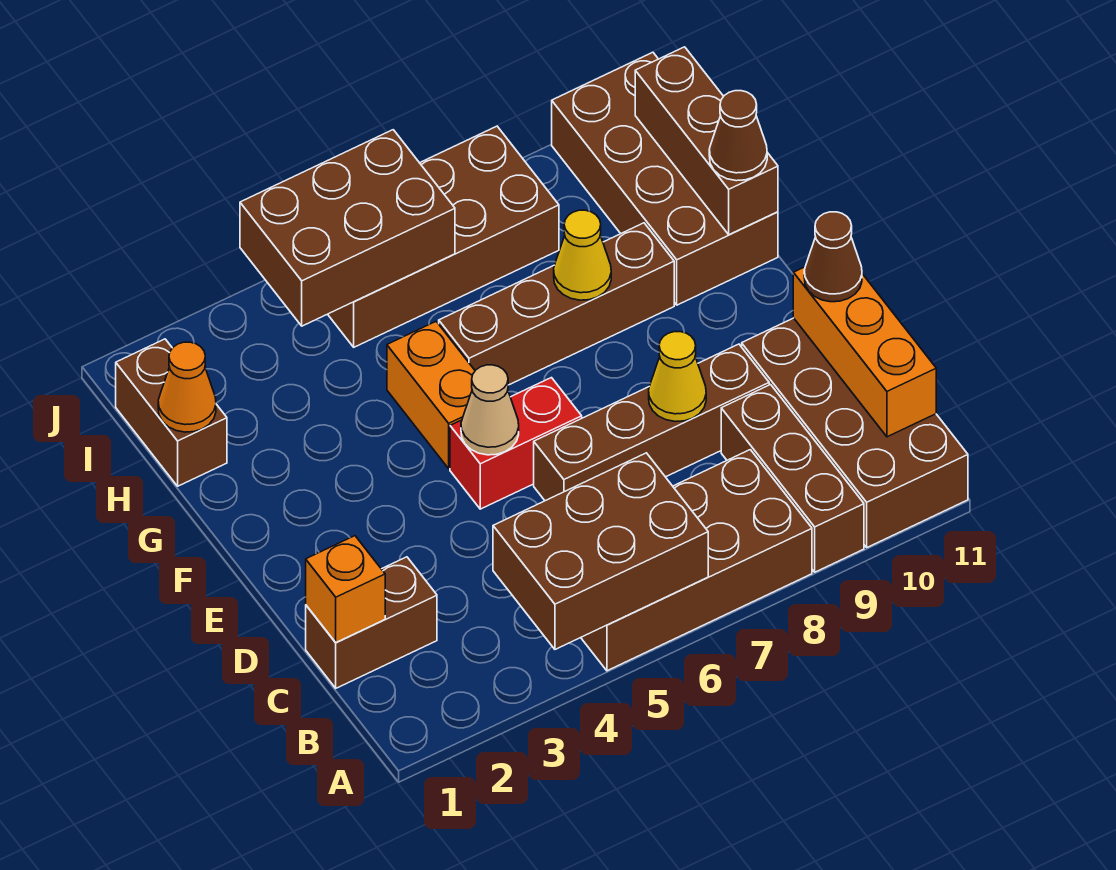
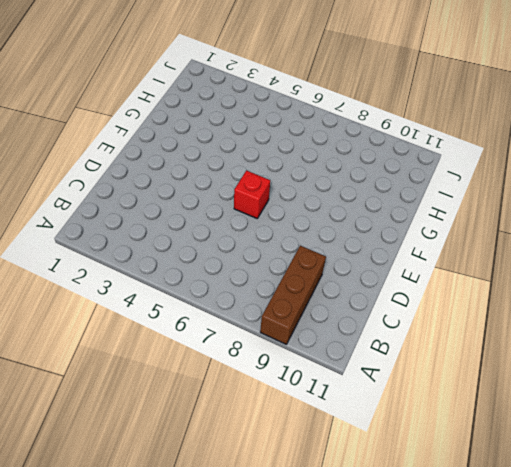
red 1x1 brick [234,171,270,218] -> red 1x2 brick [450,378,582,509]
none -> brown 2x4 brick [581,450,812,671]
none -> brown 2x4 brick [742,318,968,547]
none -> brown 1x2 brick [306,557,437,688]

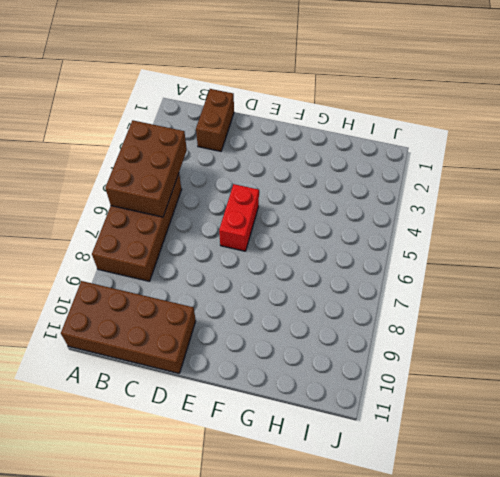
none -> brown 1x3 brick [721,385,864,572]
none -> brown 1x4 brick [534,344,769,501]
none -> orange 1x2 brick [387,322,475,468]

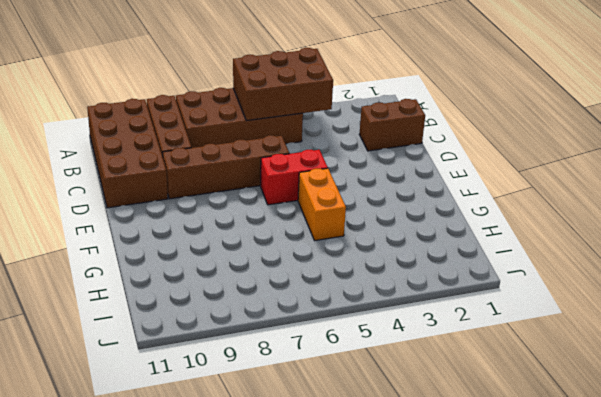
none -> brown 1x4 brick [439,223,674,385]
none -> brown 2x4 brick [552,52,778,305]
none -> brown 1x2 brick [116,339,227,486]

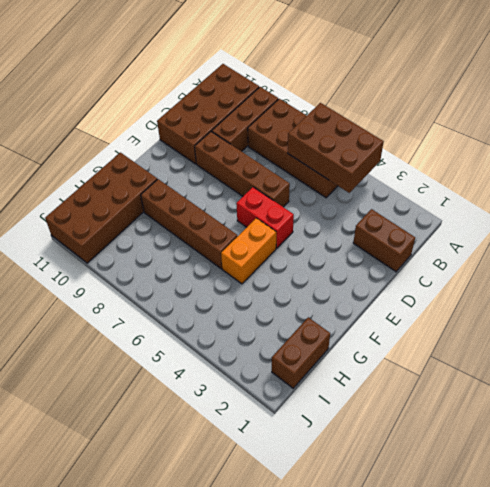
none -> brown 2x4 brick [328,126,559,347]
none -> orange 1x3 brick [793,267,936,437]
none -> orange 1x1 brick [306,536,385,642]

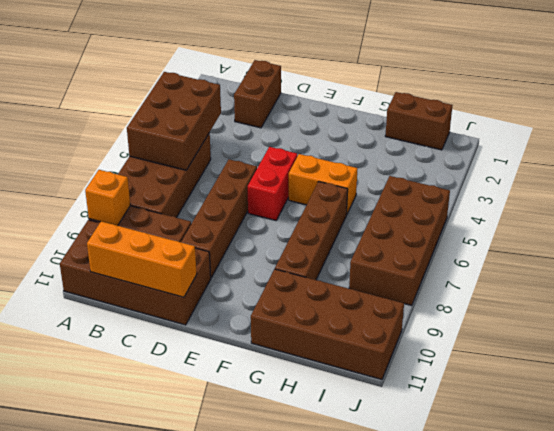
orange 1x1 brick [85,170,130,226] -> orange 1x1 brick moved to [306,536,385,642]
none -> yellow 1x1 cone [649,332,706,422]
none -> tan 1x1 cone [461,365,519,455]
none -> yellow 1x1 cone [554,210,611,300]

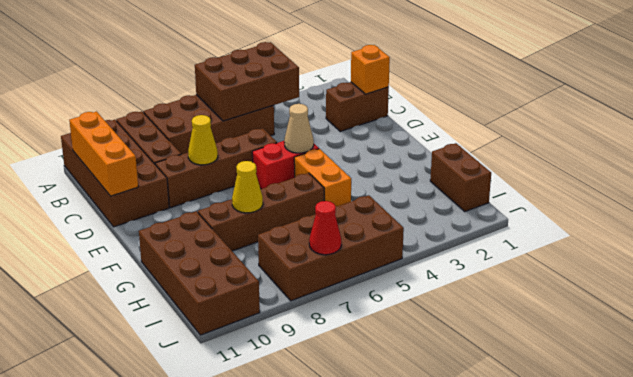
red 1x1 cone [309,201,341,255] -> none
none -> brown 1x3 brick [635,47,778,235]
none -> orange 1x1 cone [158,342,216,432]
none -> brown 2x3 brick [240,130,455,326]

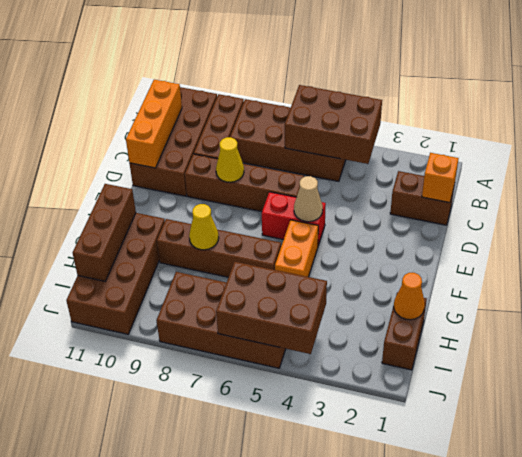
none -> brown 1x1 cone [804,212,862,302]
none -> brown 1x1 cone [709,91,767,181]

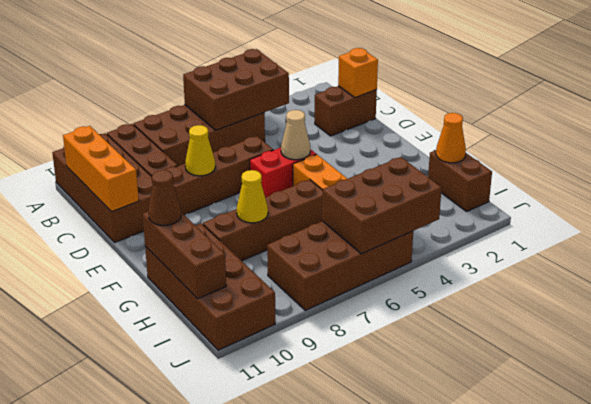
none -> brown 1x1 cone [804,212,862,302]

